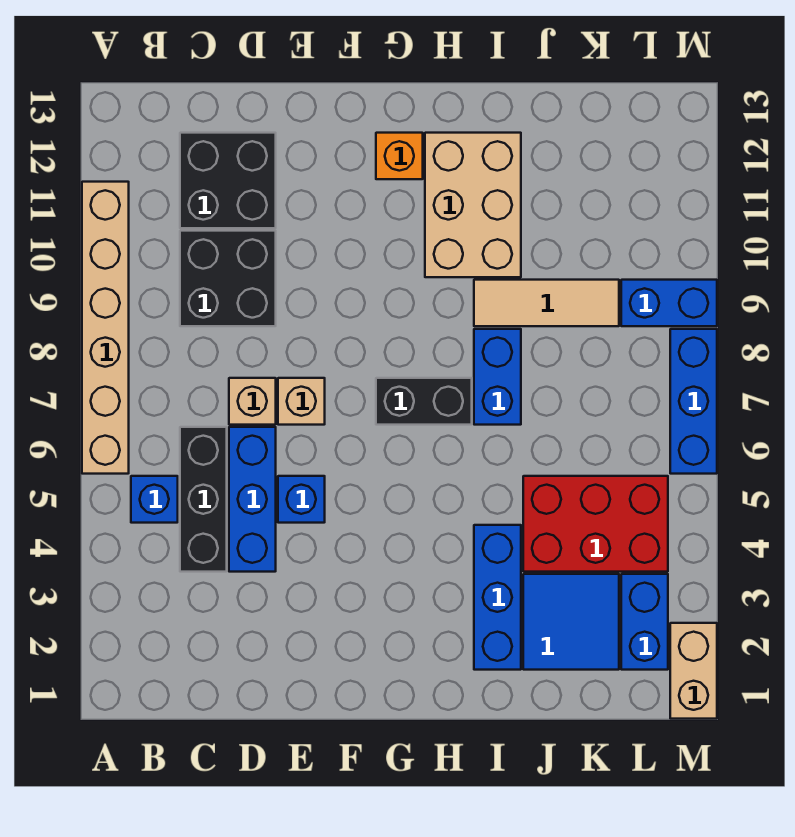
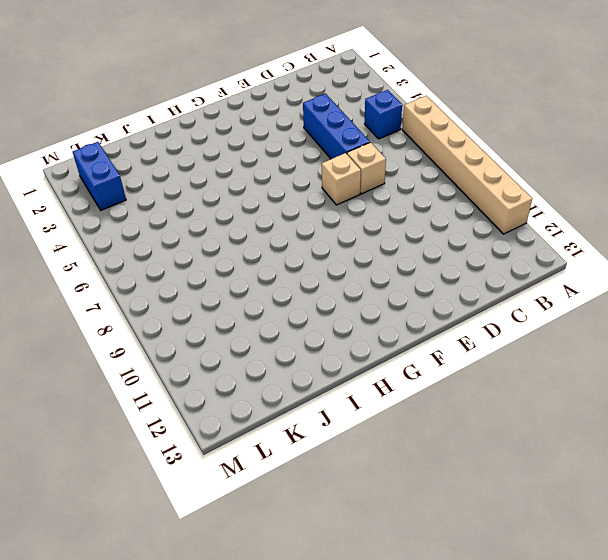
none -> black 1x3 brick [180,427,227,572]
none -> black 2x2 brick [180,231,276,326]
none -> black 2x2 brick [180,133,276,228]

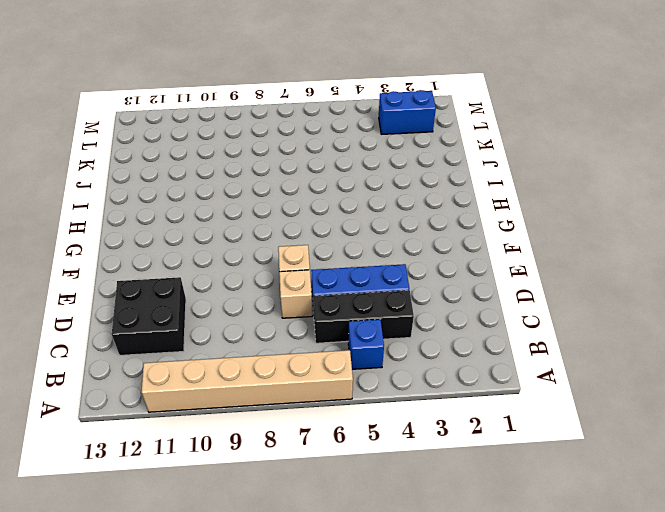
none -> black 2x2 brick [180,231,276,326]
none -> blue 1x1 brick [278,476,325,523]
none -> black 1x2 brick [376,378,472,425]

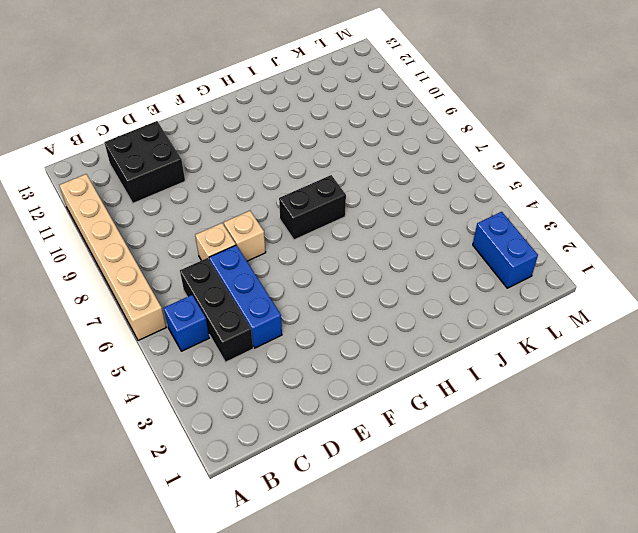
none -> black 2x2 brick [180,231,276,326]
none -> blue 1x1 brick [278,476,325,523]
none -> orange 1x1 brick [376,133,423,179]

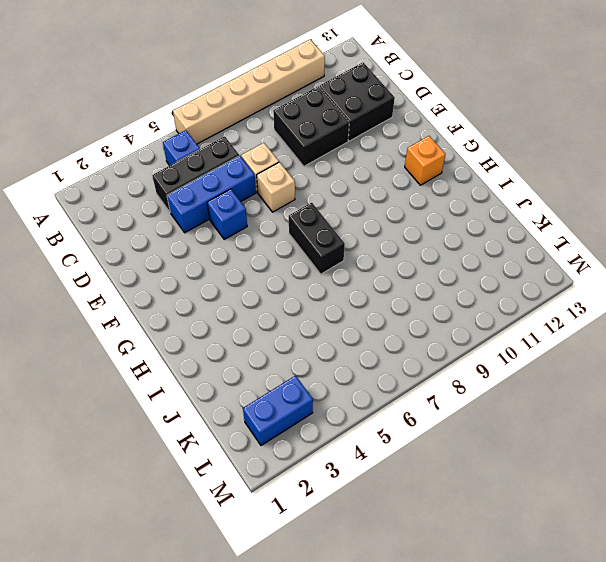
none -> tan 2x3 brick [425,133,521,277]
none -> blue 1x3 brick [474,525,521,670]
none -> blue 1x2 brick [474,329,521,425]

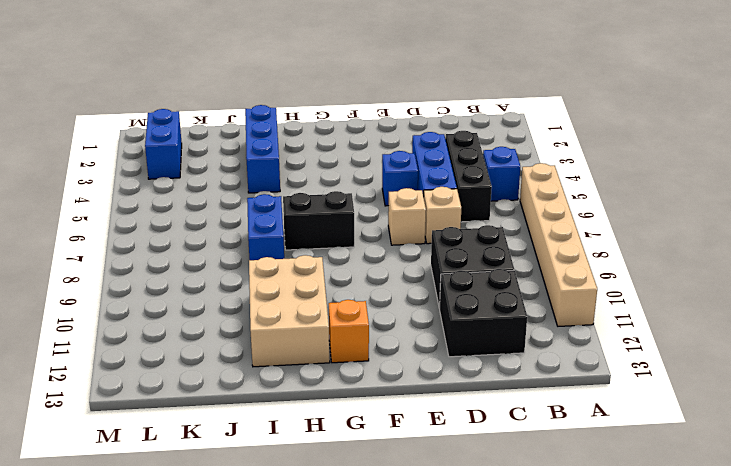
none -> tan 1x3 tile [474,280,619,326]
none -> blue 2x2 tile [523,574,619,670]
none -> red 2x3 brick [523,476,668,572]

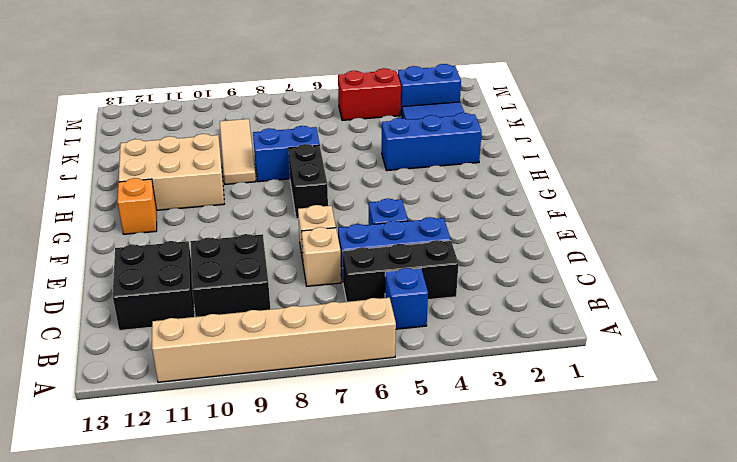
red 1x2 brick [338,68,401,120] -> red 2x3 brick [523,476,668,572]
none -> blue 1x2 brick [621,280,717,326]
none -> tan 1x2 brick [670,623,717,719]
none -> blue 1x3 brick [670,329,717,474]

